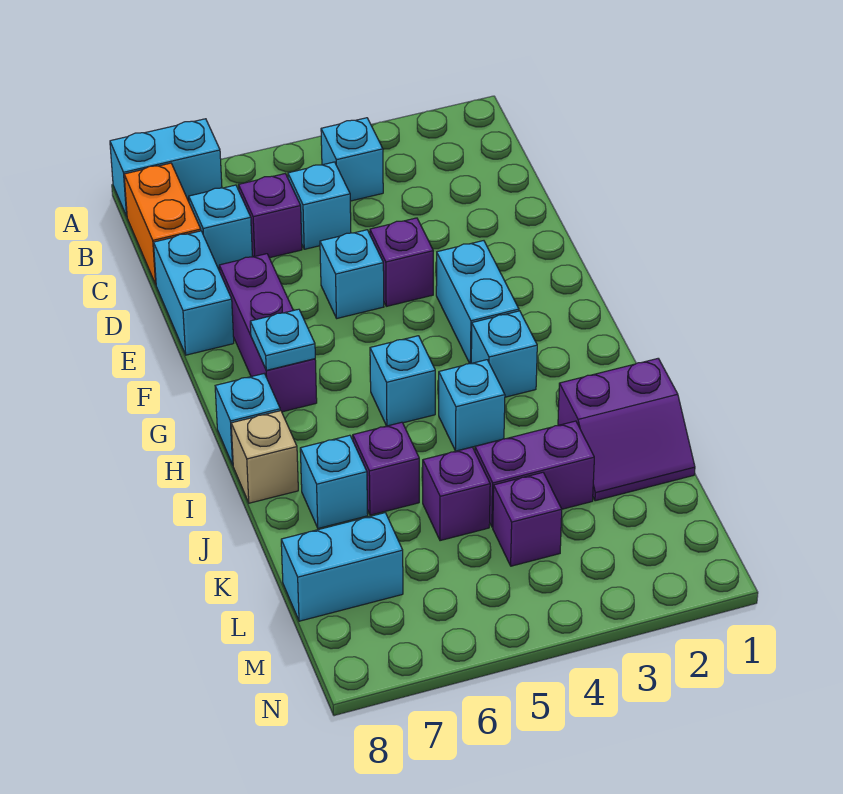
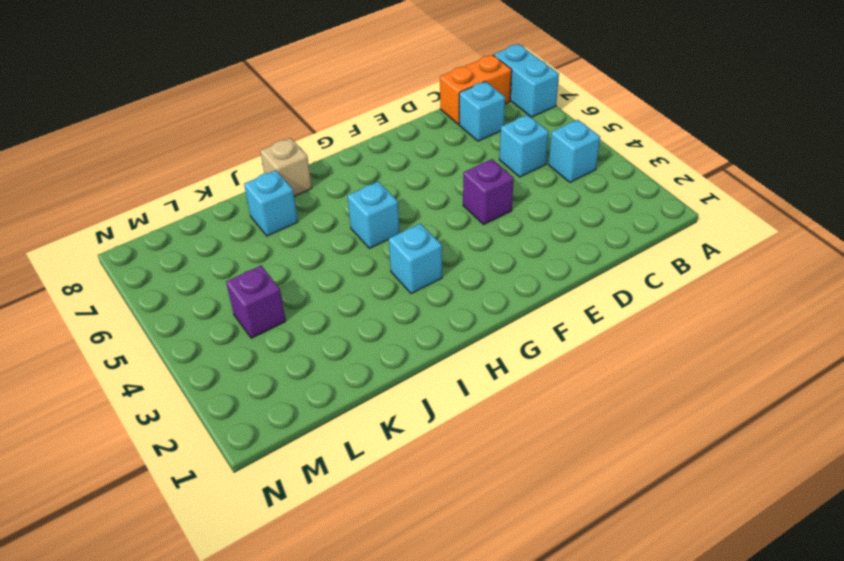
none -> purple 1x1 brick [238,174,302,258]
none -> cyan 1x2 brick [153,231,234,355]
none -> cyan 1x1 brick [320,230,384,318]

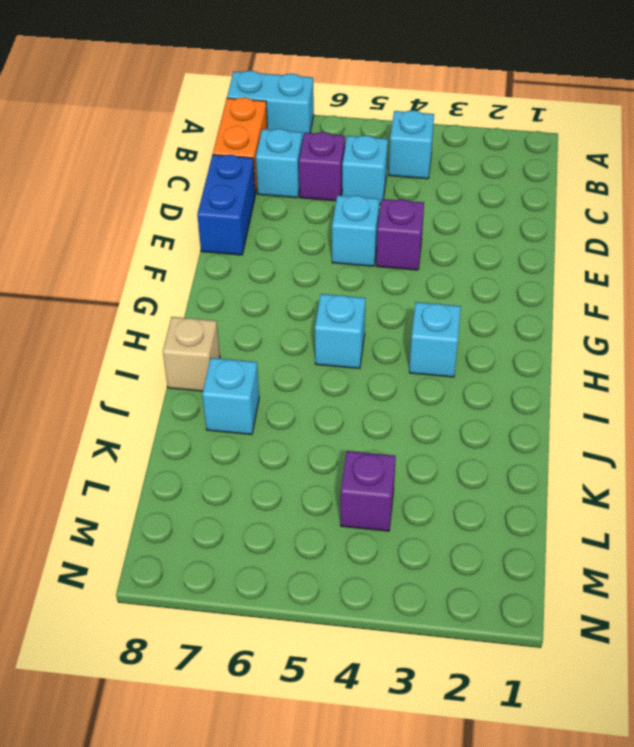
blue 1x2 brick [197,155,255,255] -> cyan 1x2 brick [153,231,234,355]
none -> purple 1x3 brick [219,254,317,412]
none -> cyan 1x2 brick [436,241,519,364]
none -> cyan 1x1 brick [215,374,280,465]

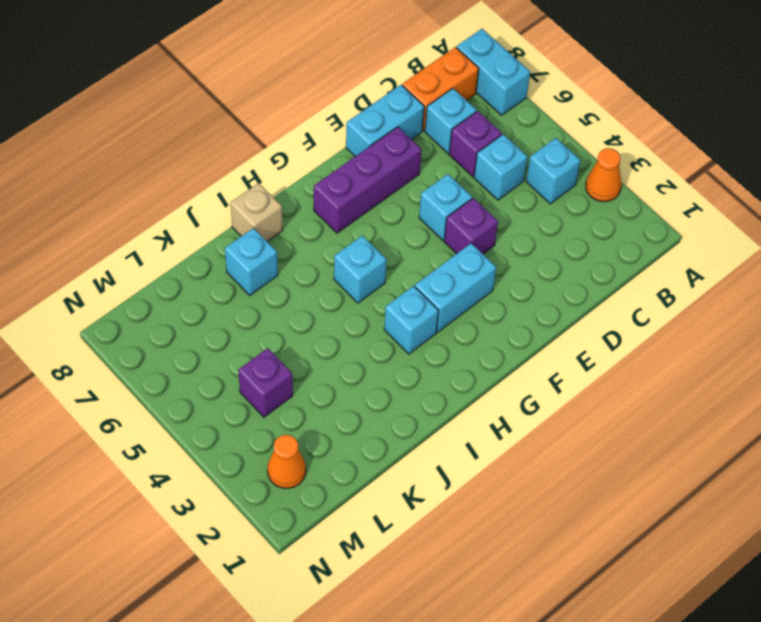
orange 1x1 cone [586,148,621,202] -> none
orange 1x1 cone [267,435,306,488] -> none
none -> cyan 1x1 brick [215,374,280,465]
none -> cyan 1x1 brick [439,360,505,451]
none -> purple 2x2 slope [558,359,695,501]

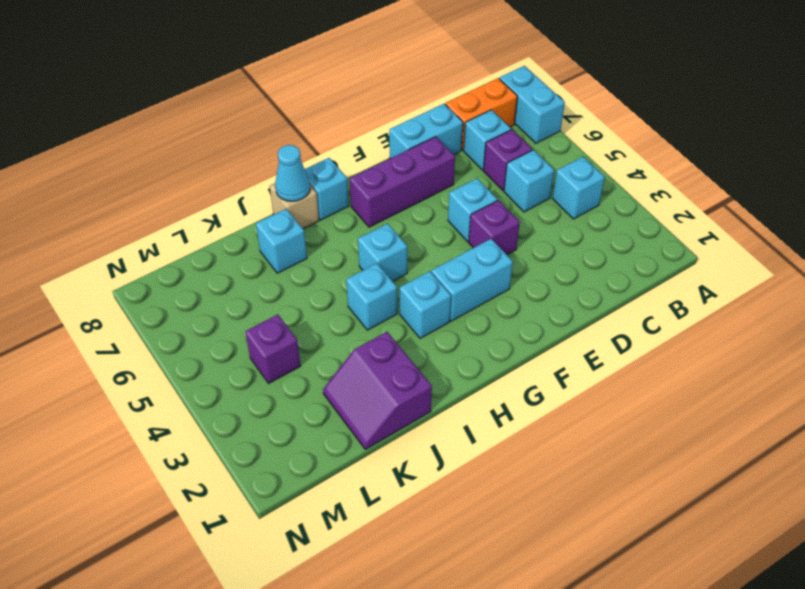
cyan 1x1 cone [275,145,310,201] -> none
none -> purple 1x1 brick [353,422,419,515]
none -> purple 1x2 brick [475,421,594,527]
none -> purple 1x1 brick [423,447,490,541]

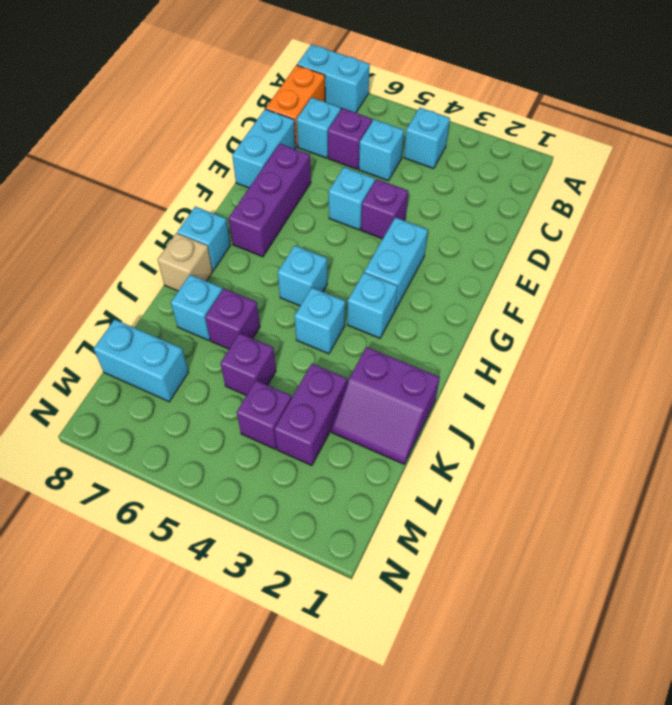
purple 1x2 brick [274,364,347,466] -> purple 1x2 brick turned to [475,421,594,527]
none -> cyan 1x1 plate [250,309,315,370]

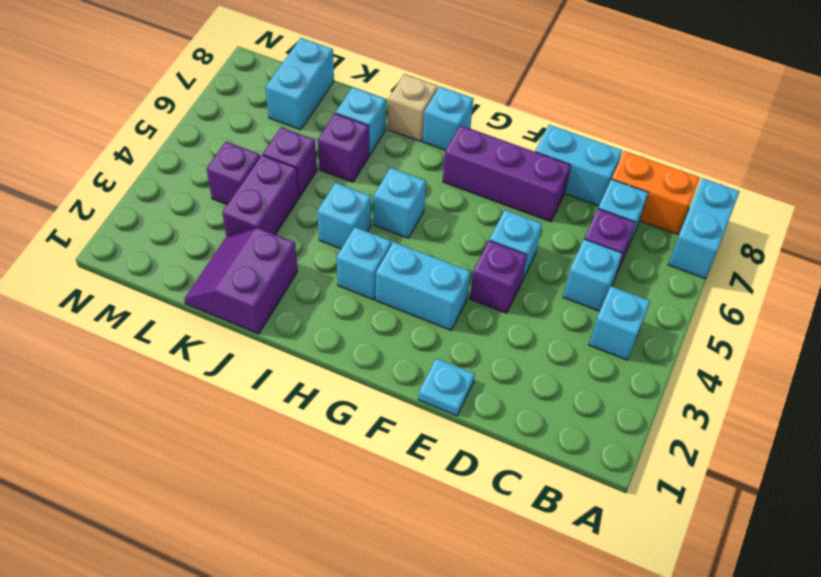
cyan 1x1 plate [418,358,475,416] -> cyan 1x1 plate moved to [250,309,315,370]

